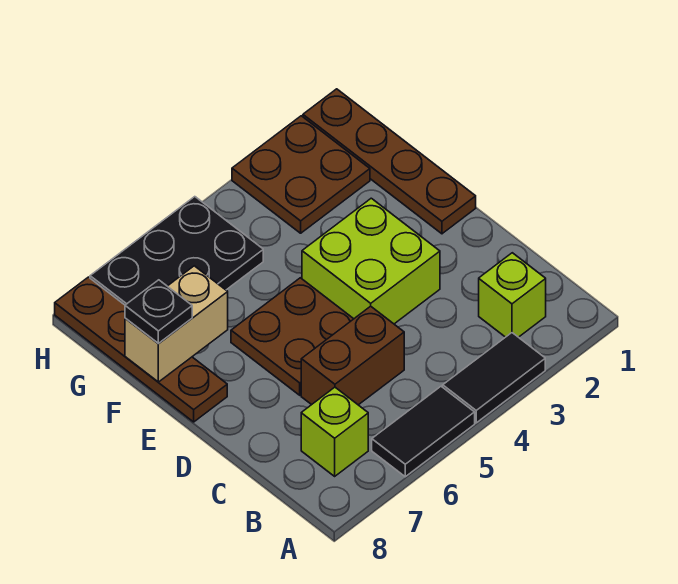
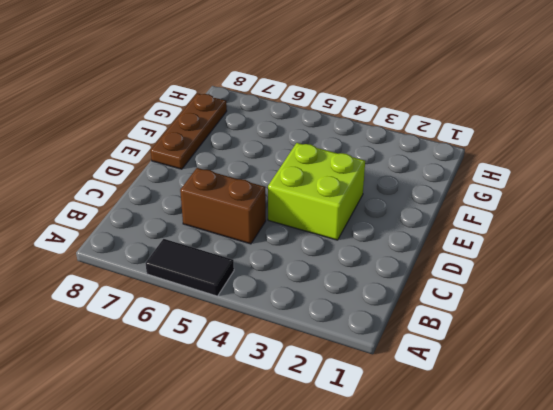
brown 1x3 plate [151,93,227,169] -> brown 1x4 plate [55,277,227,422]
none -> black 1x2 tile [443,333,545,423]
none -> lime 1x1 brick [479,253,546,337]
none -> lime 1x1 brick [301,387,368,476]

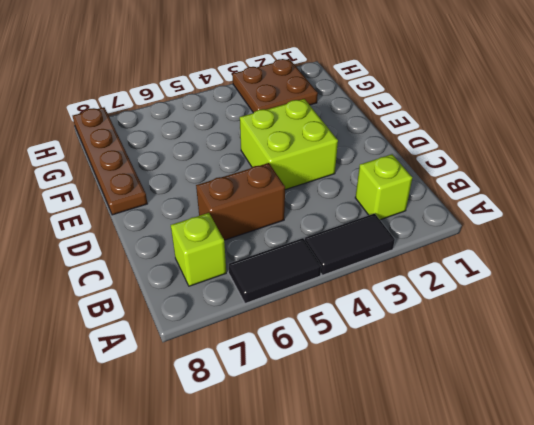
none -> brown 2x2 plate [231,278,353,395]
none -> brown 1x4 plate [303,89,476,234]
none -> black 2x3 plate [90,197,263,305]

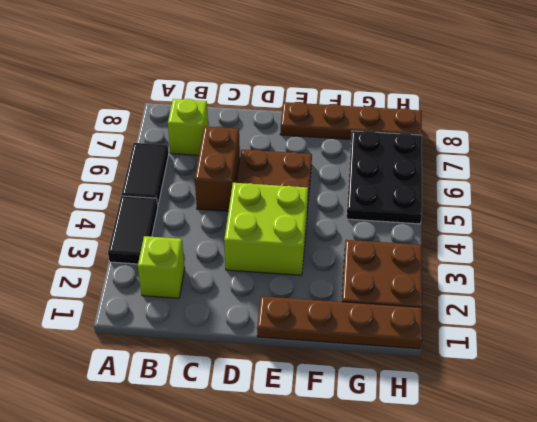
none -> tan 1x2 brick [125,266,228,382]
none -> black 1x1 plate [125,280,192,344]

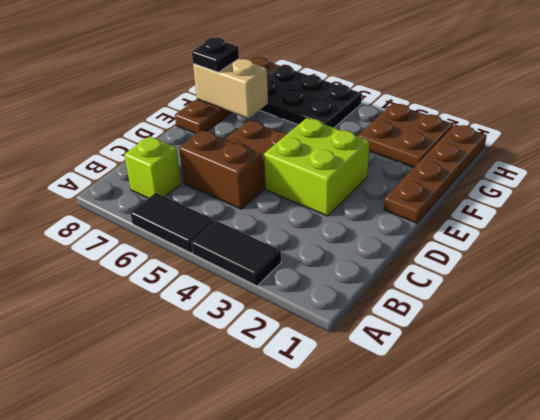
none -> lime 1x1 brick [479,253,546,337]

